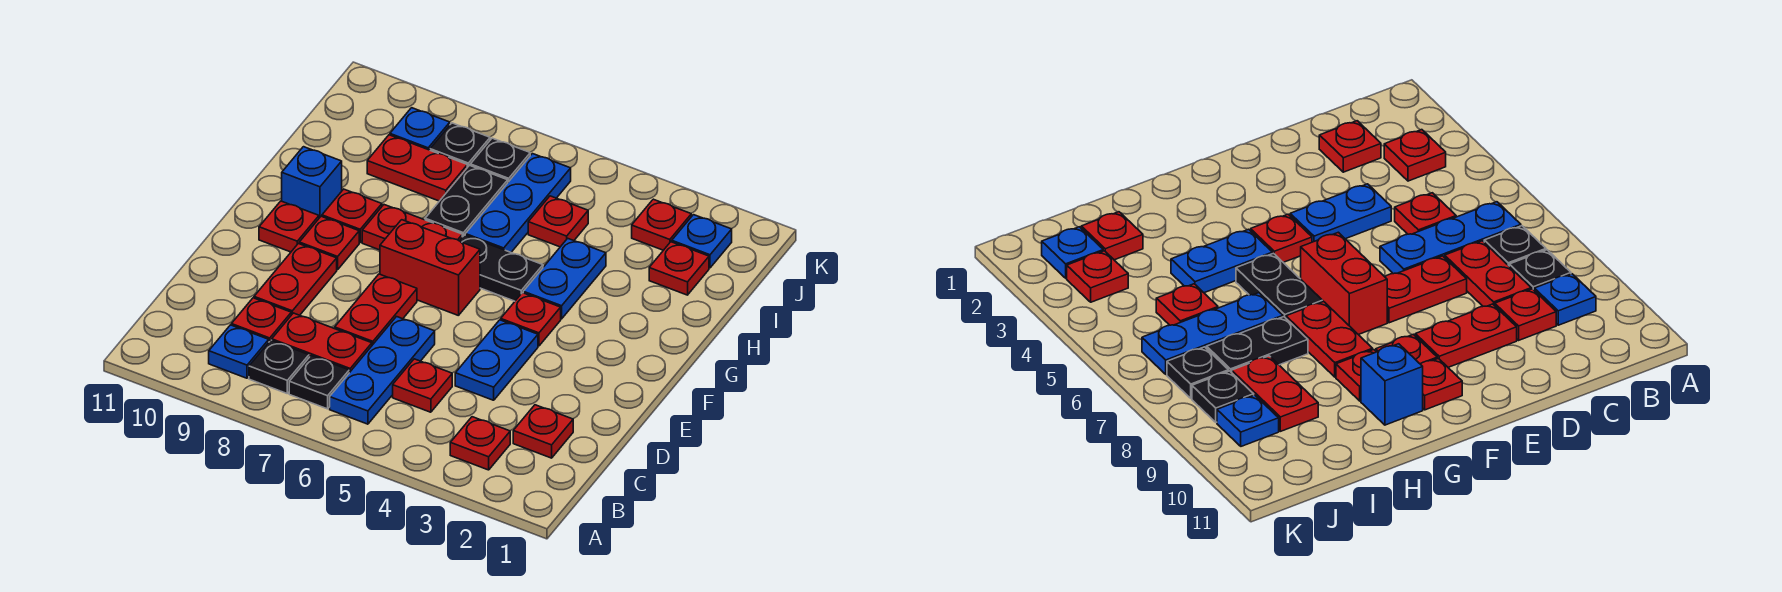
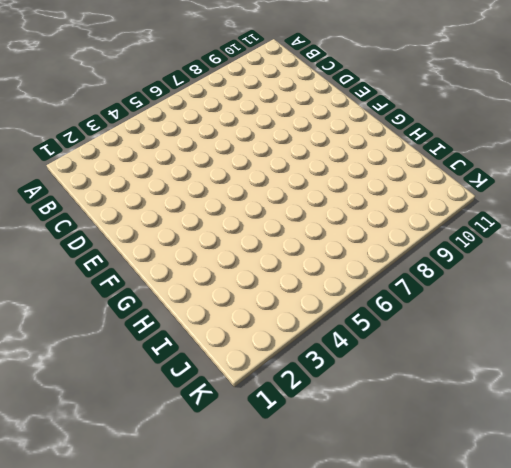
none -> red 1x1 plate [450,417,510,470]
none -> blue 1x3 plate [330,317,435,424]
none -> black 1x1 plate [289,356,349,409]
none -> black 1x1 plate [249,340,309,393]

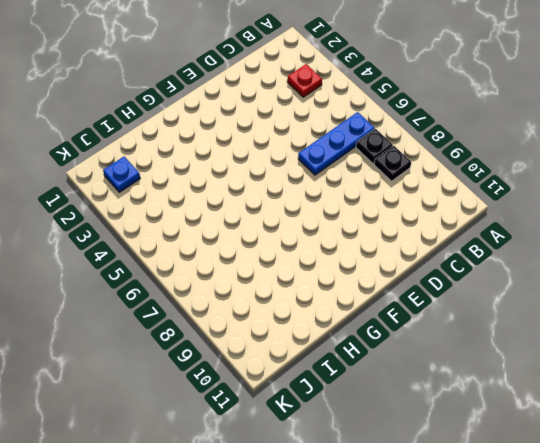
none -> blue 1x1 plate [209,325,269,378]
none -> red 1x1 plate [513,405,573,458]
none -> red 1x1 plate [393,359,452,412]
none -> red 1x2 plate [272,313,372,373]

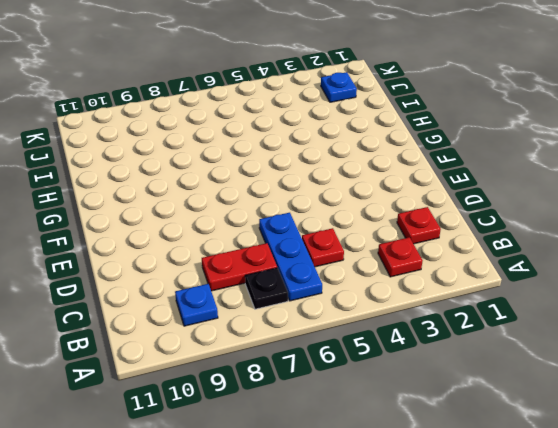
none -> black 1x1 plate [249,340,309,393]
none -> red 1x1 plate [231,298,291,342]
none -> blue 1x2 plate [455,320,538,400]
none -> red 1x2 plate [335,274,417,345]

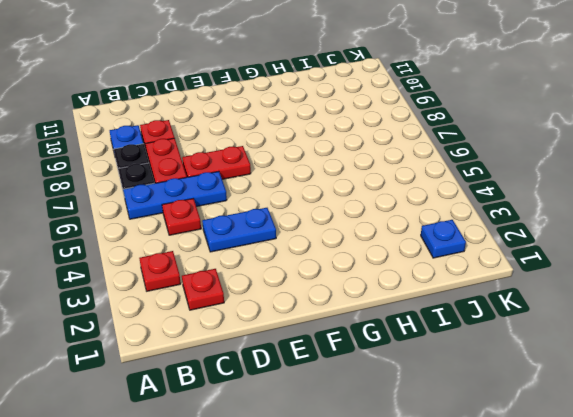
none -> red 1x2 plate [254,244,337,315]
none -> red 1x1 plate [501,293,561,346]
none -> red 1x2 brick [380,220,480,316]
none -> red 1x1 plate [299,216,359,270]

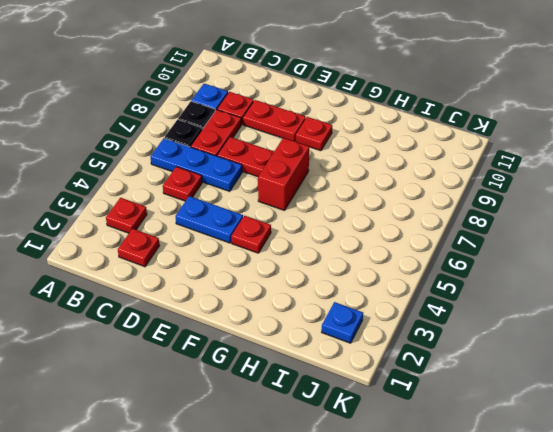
none -> red 1x1 plate [259,201,319,252]
none -> blue 1x2 plate [523,238,606,319]
none -> black 1x2 plate [460,235,543,301]
none -> red 1x2 plate [362,205,462,250]

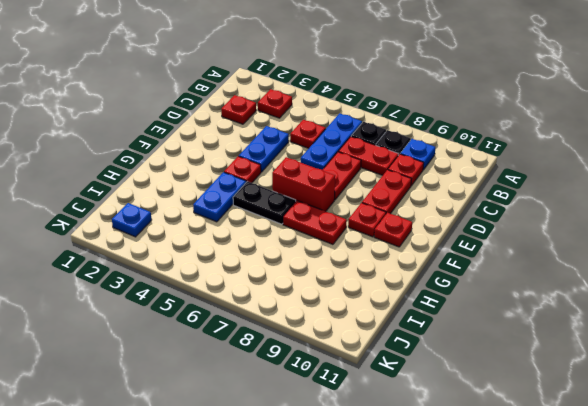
none -> red 1x1 plate [322,189,382,242]
none -> blue 1x1 brick [282,147,342,218]
none -> blue 1x3 plate [465,154,571,252]
none -> black 1x2 plate [425,165,508,237]

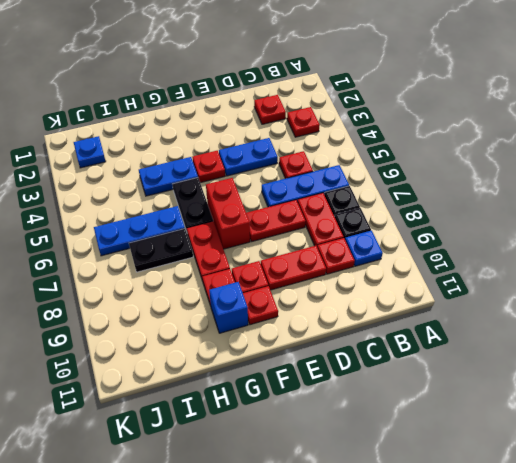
none -> red 1x1 plate [649,242,709,295]
none -> red 1x1 plate [528,196,588,247]
none -> red 1x2 plate [367,135,467,201]
none -> red 1x1 plate [632,199,691,250]

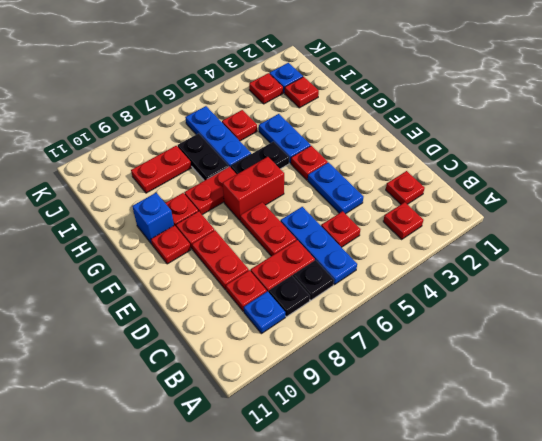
none -> black 1x1 plate [470,138,530,182]
none -> black 1x1 plate [430,123,490,167]
none -> blue 1x1 plate [390,108,450,150]

